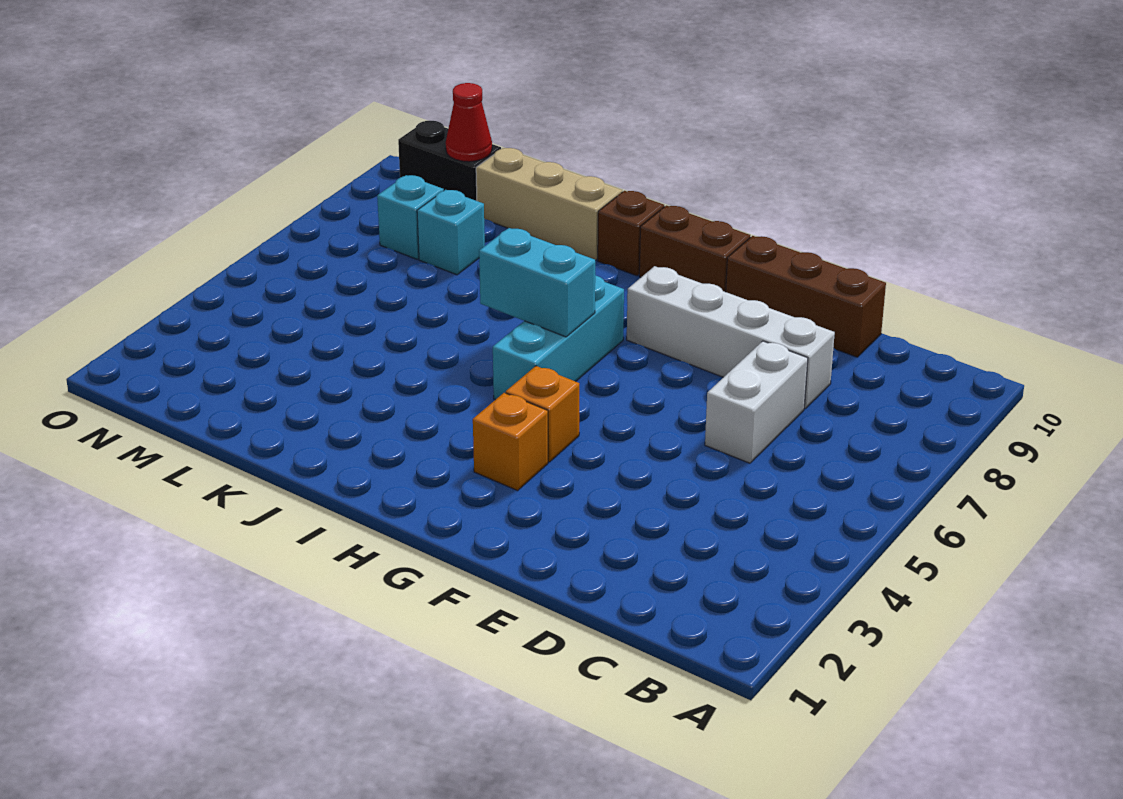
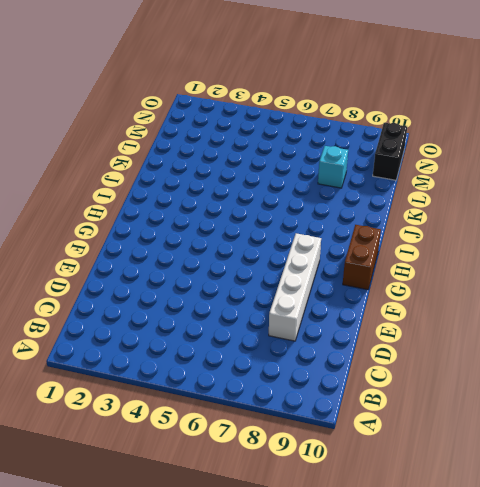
none -> white 1x2 brick [705,341,808,463]
none -> brown 1x3 brick [726,236,886,357]
none -> orange 1x1 brick [473,393,548,491]

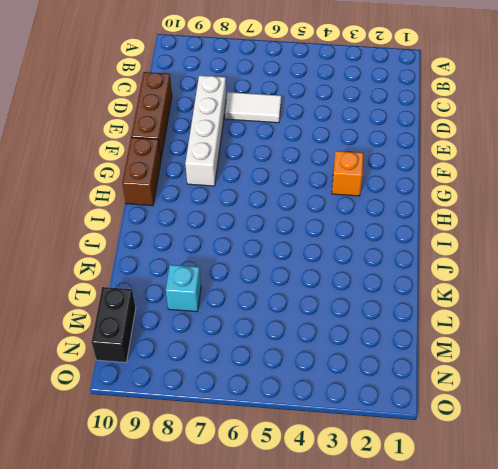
white 1x2 tile [225,92,281,123] -> white 1x2 brick [705,341,808,463]
none -> orange 1x1 brick [506,366,579,462]
none -> cyan 1x3 brick [493,275,624,400]
none -> brown 1x1 brick [598,191,664,276]

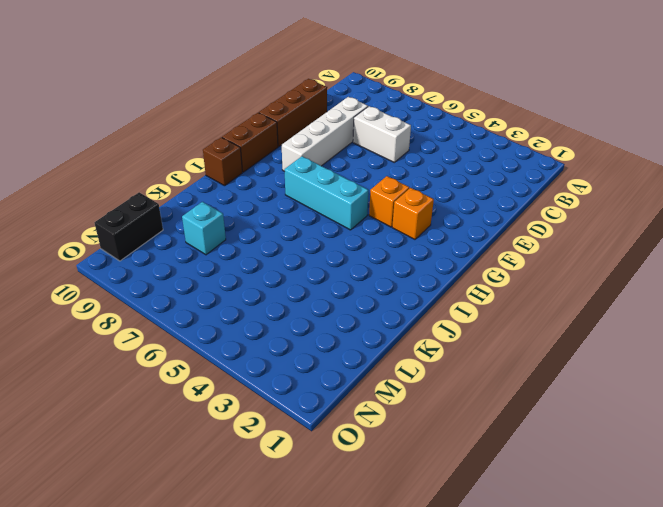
none -> tan 1x3 brick [476,148,622,260]
none -> cyan 1x1 brick [377,175,444,259]
none -> cyan 1x2 brick [479,228,595,337]

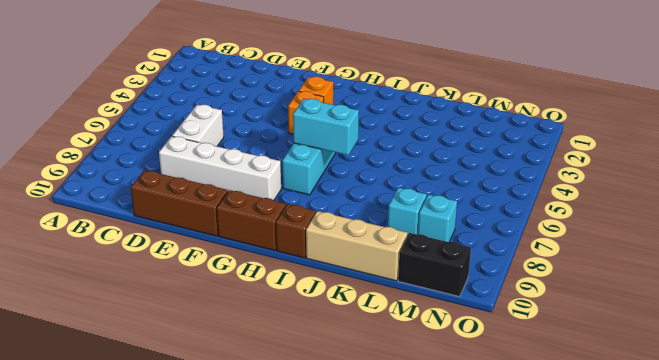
none -> red 1x1 cone [446,83,492,162]

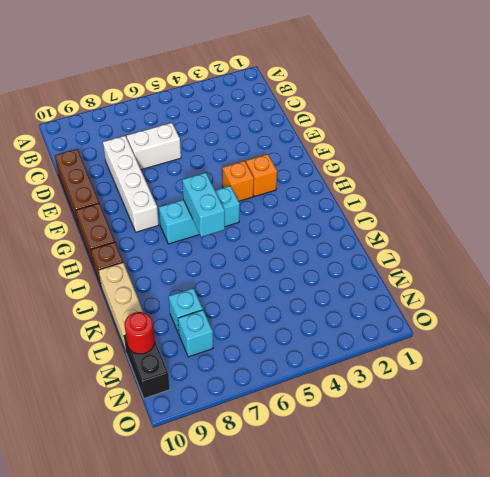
red 1x1 round brick [124,312,155,354] -> red 1x1 cone [446,83,492,162]

